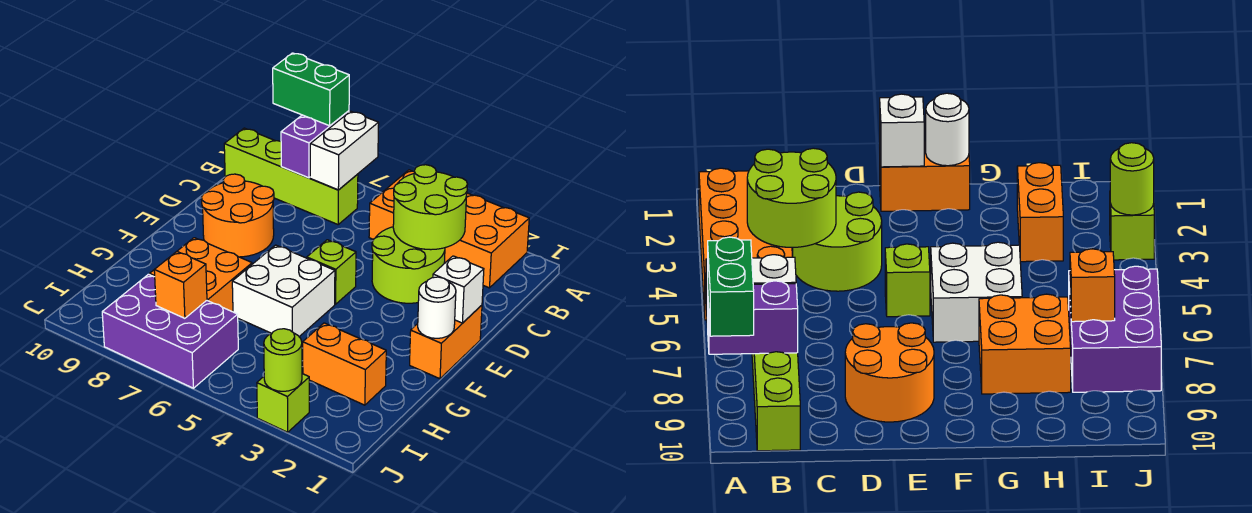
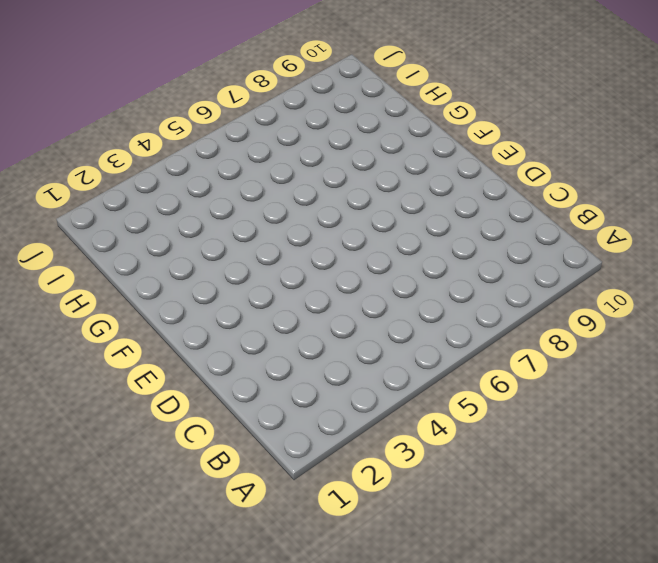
none -> orange 2x4 brick [369,170,529,288]
none -> lime 1x4 brick [224,128,358,224]
none -> lime 2x2 round brick [372,227,445,303]

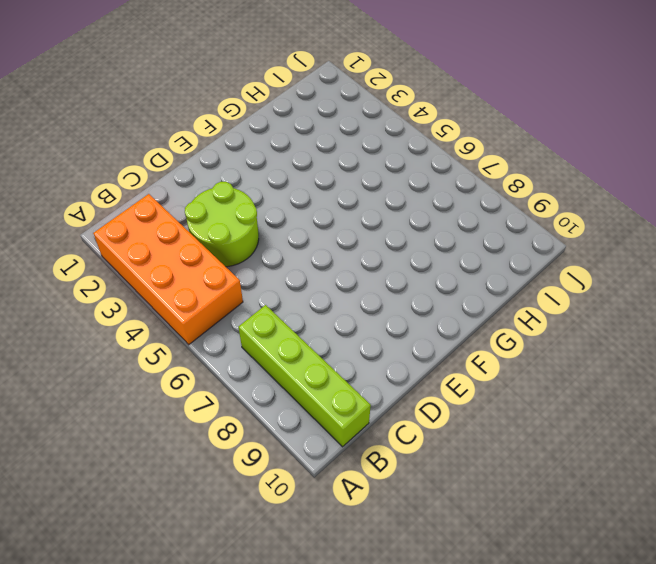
none -> orange 2x2 round brick [201,174,274,257]
none -> orange 1x2 brick [410,305,482,379]
none -> lime 1x1 brick [307,240,356,304]

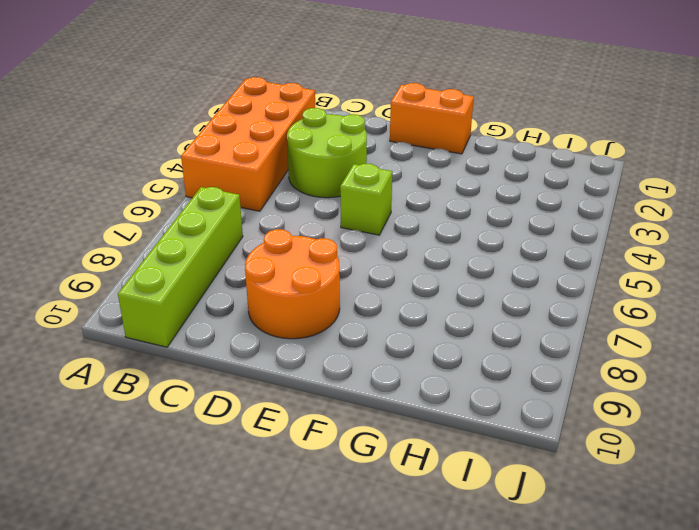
none -> white 2x2 brick [232,245,335,337]
none -> orange 2x2 brick [150,238,252,312]
none -> orange 1x2 brick [303,323,386,405]

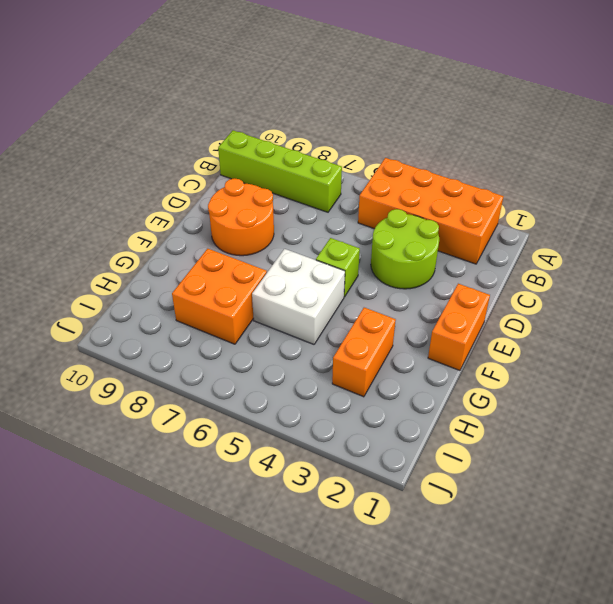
orange 1x2 brick [332,308,396,397] -> orange 1x2 brick turned to [303,323,386,405]
none -> purple 2x3 brick [102,274,238,388]
none -> lime 1x1 brick [257,374,309,432]
none -> white 1x2 brick [310,111,379,190]

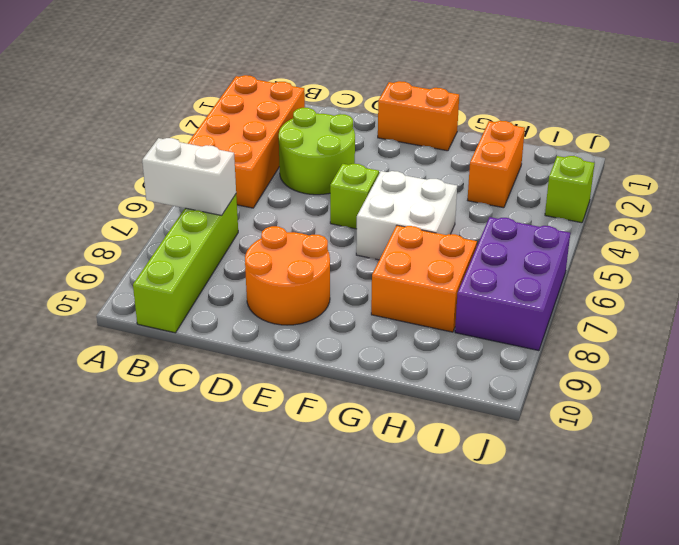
none -> purple 1x2 brick [281,111,349,178]
none -> lime 2x2 round brick [393,165,467,250]
none -> white 1x1 brick [433,256,484,323]

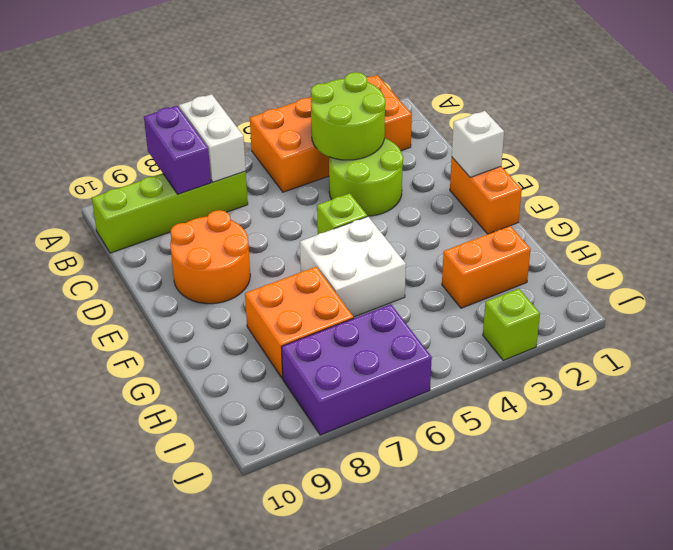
none -> white 1x1 round brick [418,277,456,338]
none -> orange 1x1 brick [154,252,207,318]
none -> lime 1x1 round brick [264,329,302,391]

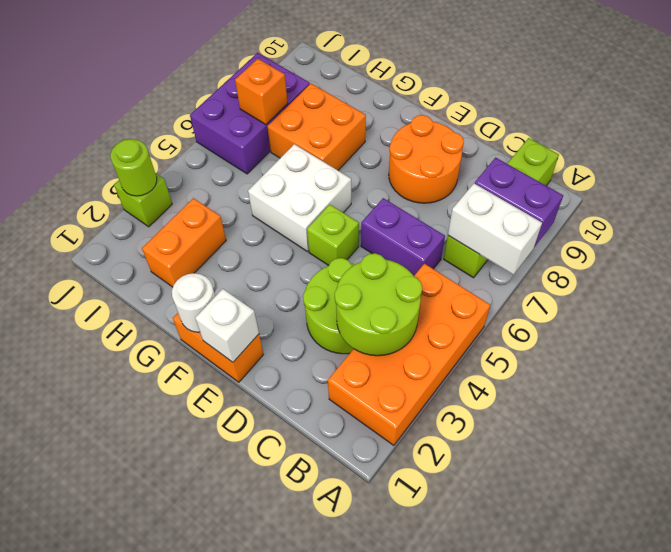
purple 1x2 brick [361,198,445,276] -> none
none -> green 1x2 brick [273,53,349,126]

